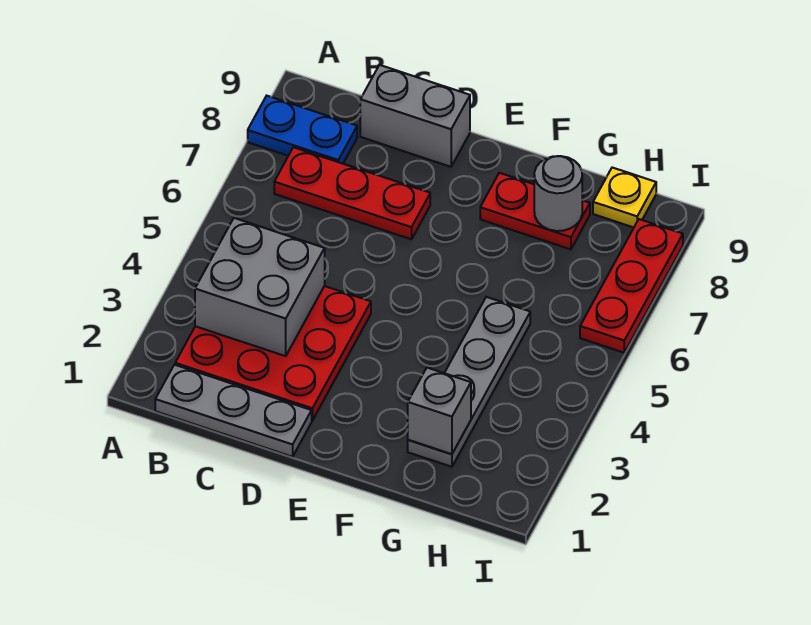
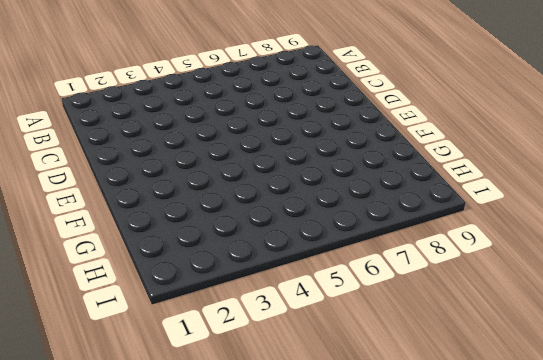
none -> blue 1x2 plate [248,96,357,164]
none -> grey 1x3 plate [155,365,312,457]
none -> red 3x3 plate [175,286,371,420]

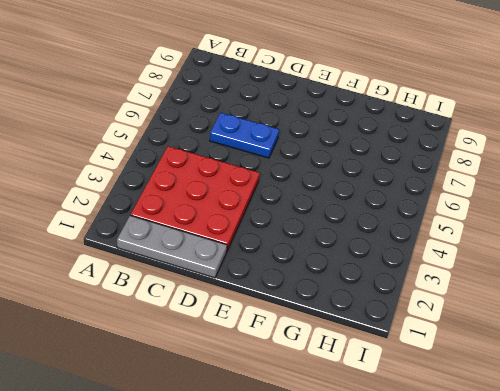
blue 1x2 plate [210,113,279,158] -> blue 1x2 plate moved to [248,96,357,164]
none -> red 1x3 plate [274,147,430,239]
none -> grey 1x2 brick [360,65,470,167]
none -> red 1x2 plate [480,173,590,249]

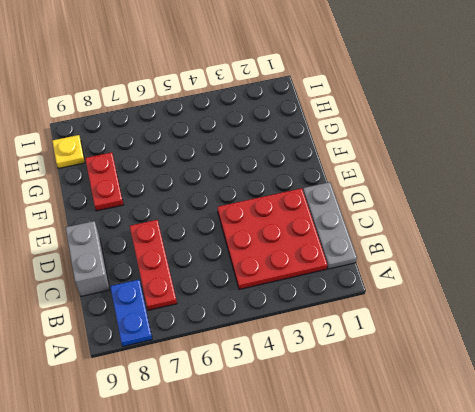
none -> grey 1x4 plate [408,297,530,467]
none -> red 1x3 plate [580,219,683,353]
none -> grey 2x2 brick [195,218,325,356]

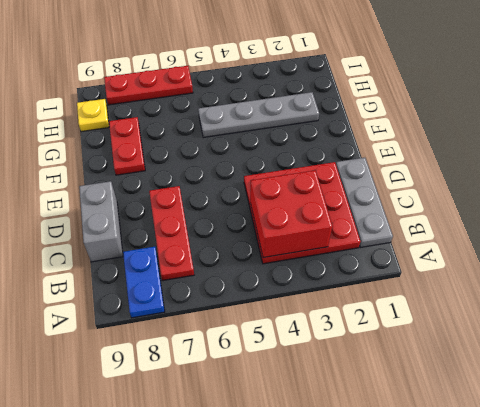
red 2x2 brick [250,170,332,258] -> grey 2x2 brick [195,218,325,356]
none -> grey 1x1 brick [408,368,471,454]
none -> grey 1x1 round brick [534,156,582,231]

